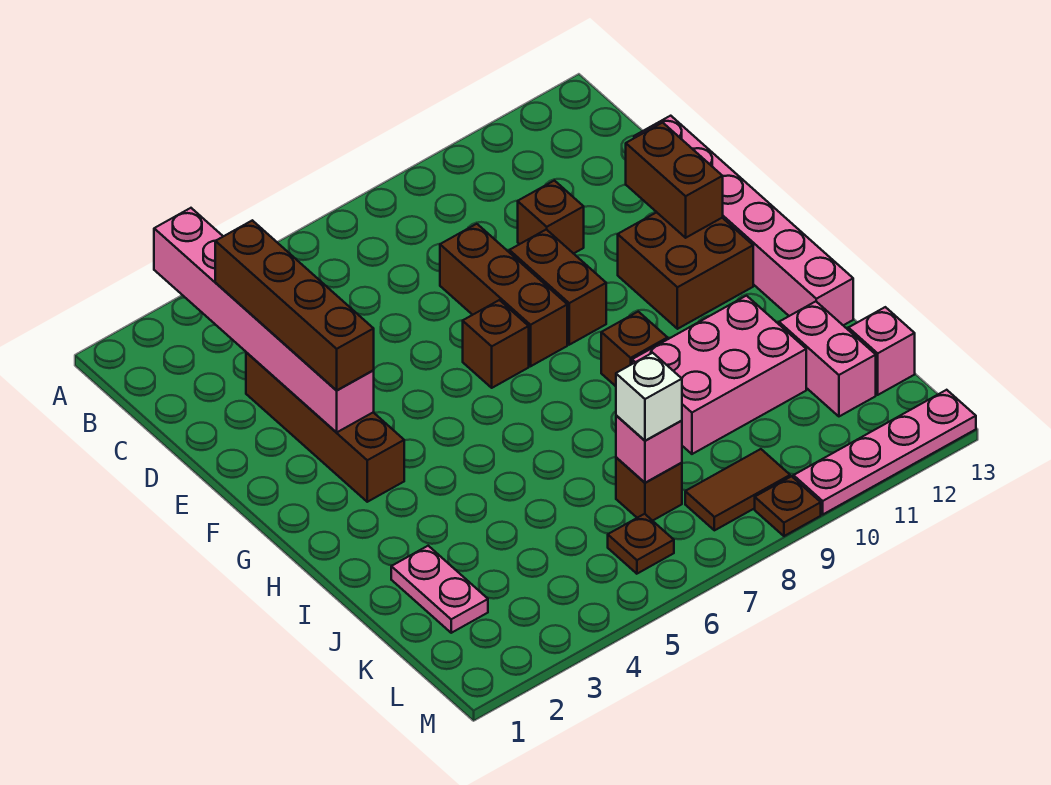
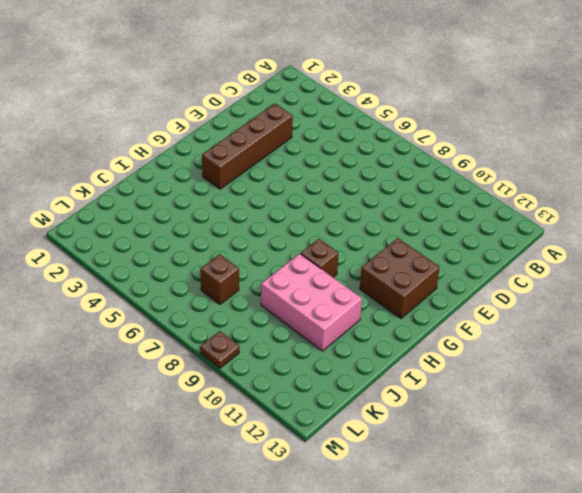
none -> brown 1x3 brick [440,224,567,366]
none -> brown 1x1 brick [518,181,584,254]
none -> pink 1x6 brick [634,116,853,325]

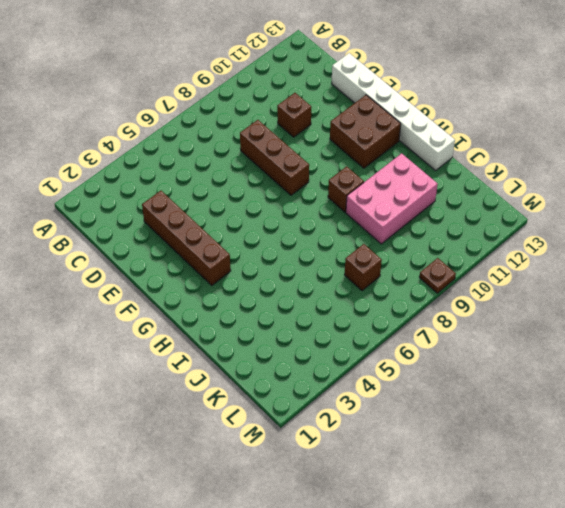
white 1x6 brick [332,53,455,170] -> pink 1x6 brick [634,116,853,325]
none -> brown 1x2 brick [509,229,606,345]
none -> brown 1x1 brick [463,300,529,388]
none -> pink 1x2 plate [391,546,488,633]

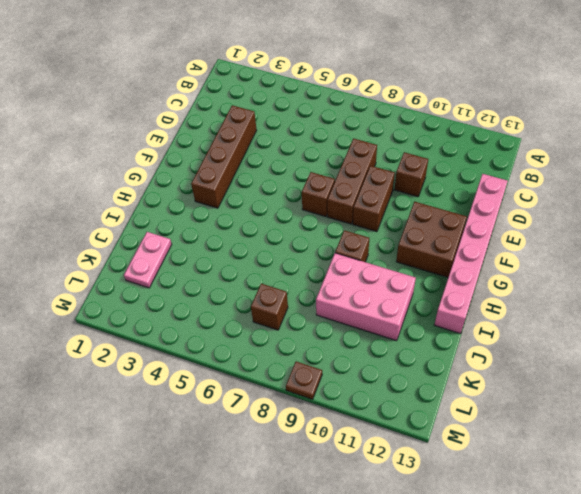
none -> pink 1x2 brick [779,301,876,416]
none -> pink 1x1 brick [848,307,915,395]
none -> brown 1x1 plate [608,514,674,574]

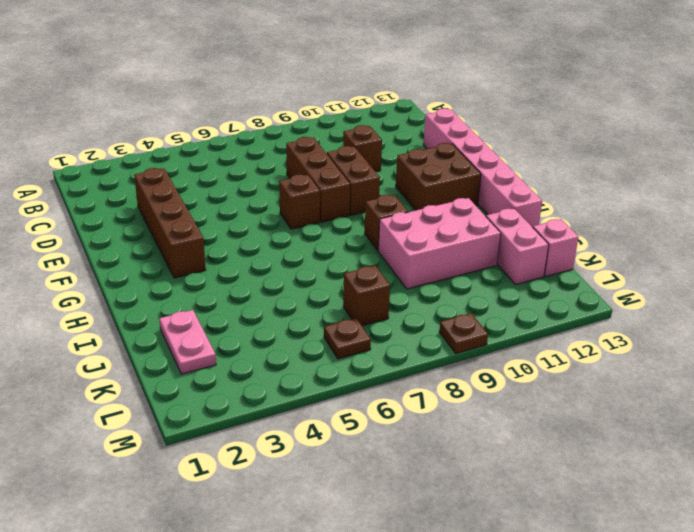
none -> brown 1x2 tile [685,449,790,530]
none -> pink 1x4 plate [793,390,976,514]
none -> pink 1x6 brick [154,208,374,433]

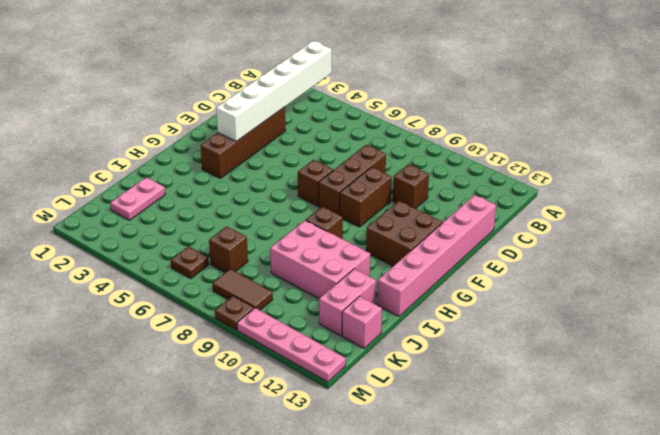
white 1x6 brick [216,41,332,141] -> pink 1x6 brick [154,208,374,433]
none -> brown 1x2 brick [626,123,723,238]
none -> pink 1x1 brick [616,415,682,483]
none -> brown 1x4 brick [215,220,374,391]

